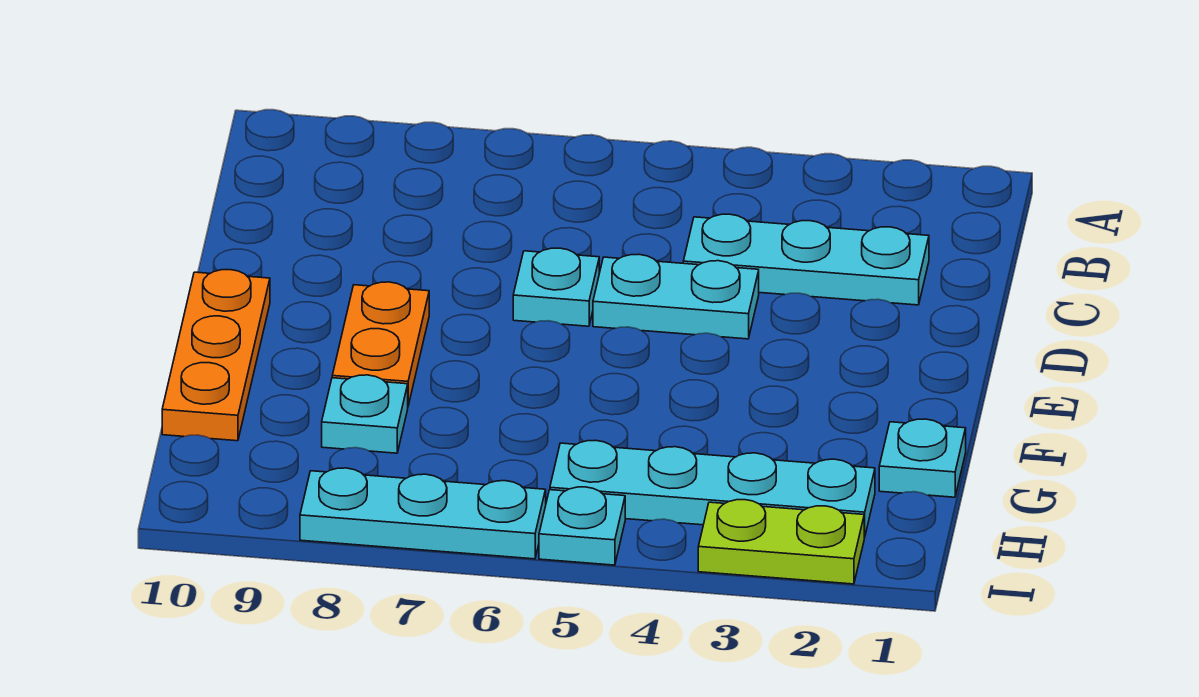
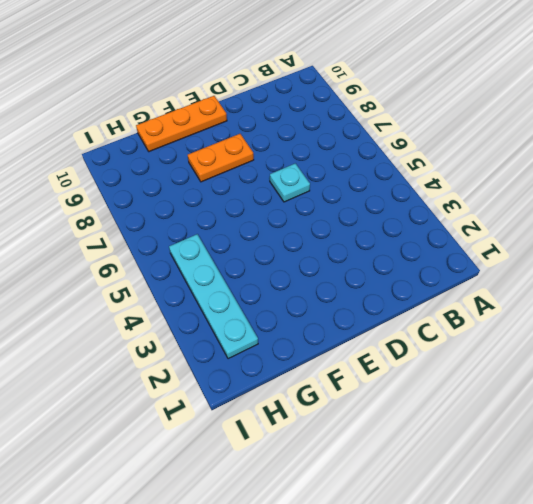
none -> cyan 1x3 plate [683,214,929,305]
none -> cyan 1x2 plate [593,254,759,339]

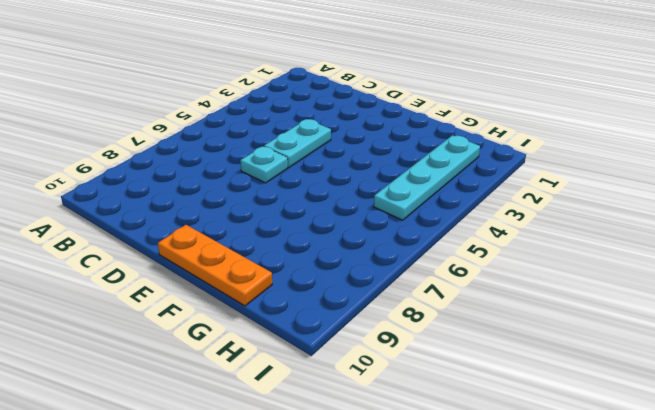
none -> cyan 1x3 plate [683,214,929,305]
none -> orange 1x2 plate [332,282,429,405]

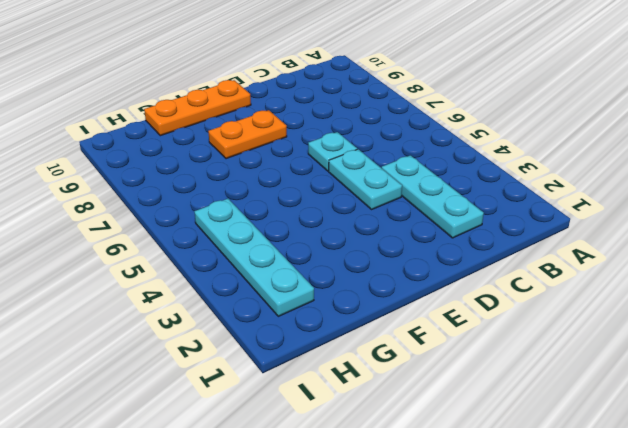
none -> cyan 1x1 plate [879,419,966,497]
none -> cyan 1x1 plate [322,375,408,453]

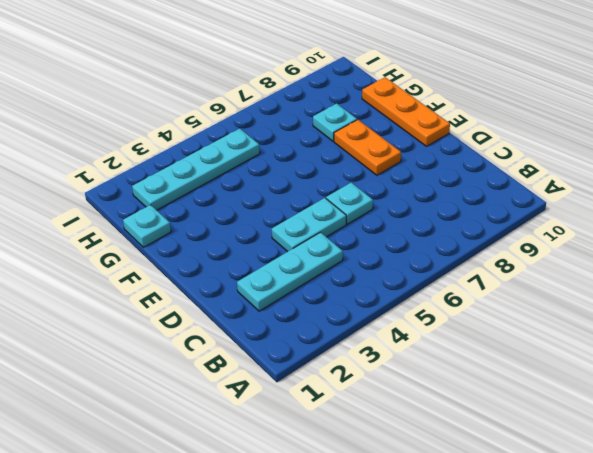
none -> lime 1x2 plate [698,500,864,584]
none -> cyan 1x1 plate [539,487,625,565]

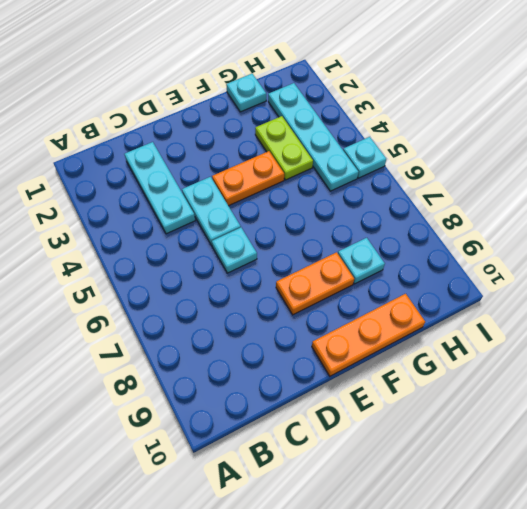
orange 1x2 plate [212,151,284,206] -> none
lime 1x2 plate [255,116,313,180] -> lime 1x2 plate moved to [698,500,864,584]
none -> cyan 1x3 plate [300,468,546,559]

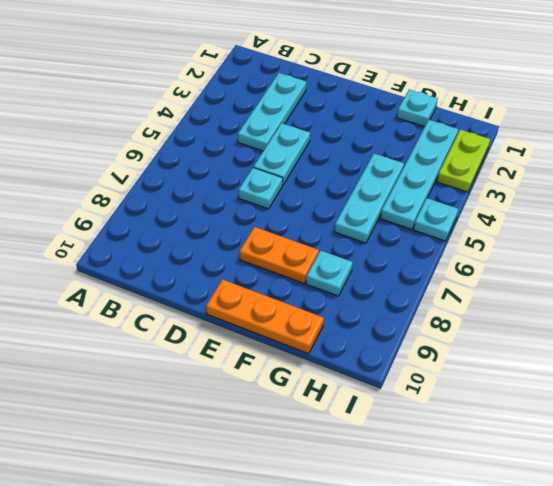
cyan 1x3 plate [335,154,404,243] -> cyan 1x3 plate moved to [300,468,546,559]

